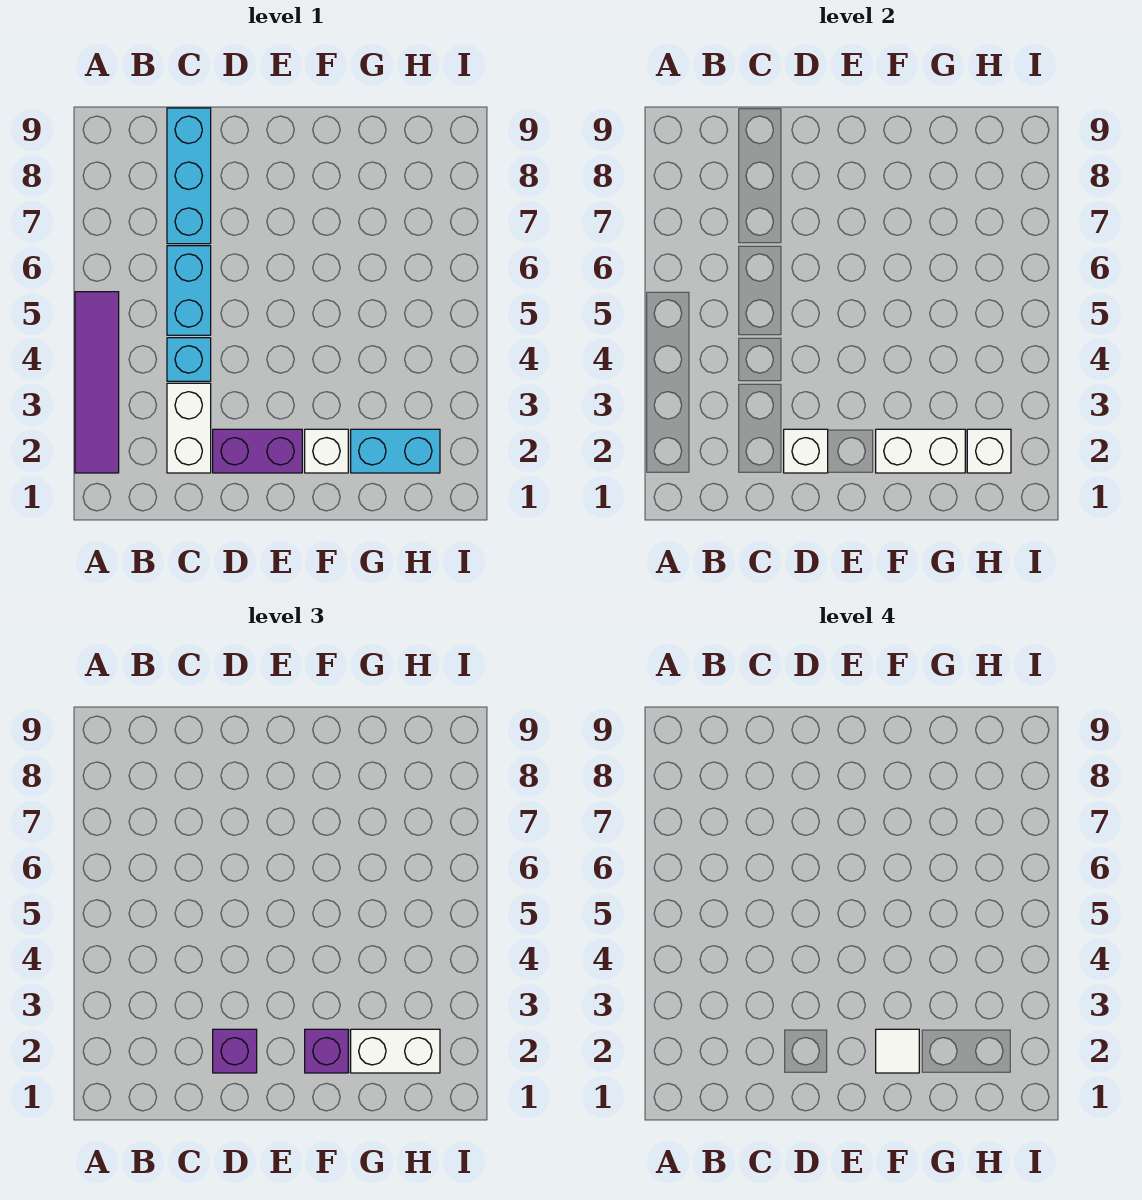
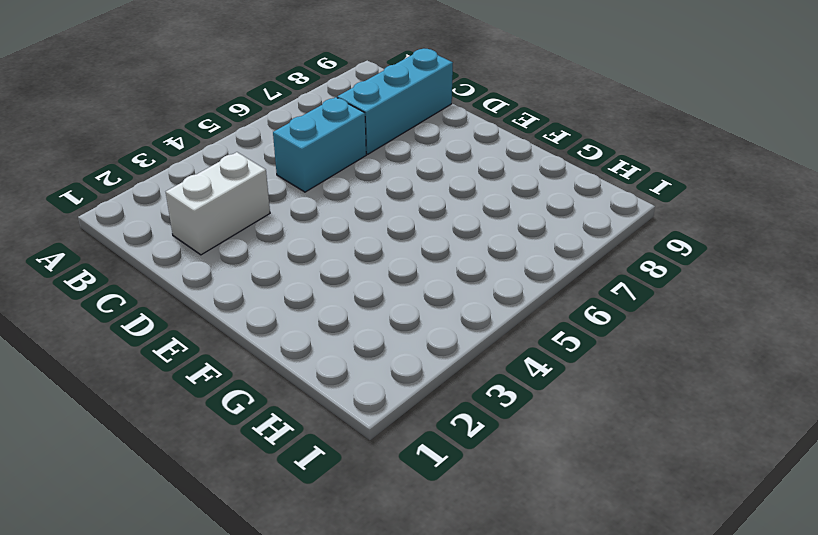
none -> purple 1x4 tile [75,292,119,473]
none -> cyan 1x1 brick [167,338,211,381]
none -> purple 1x2 brick [213,429,302,473]

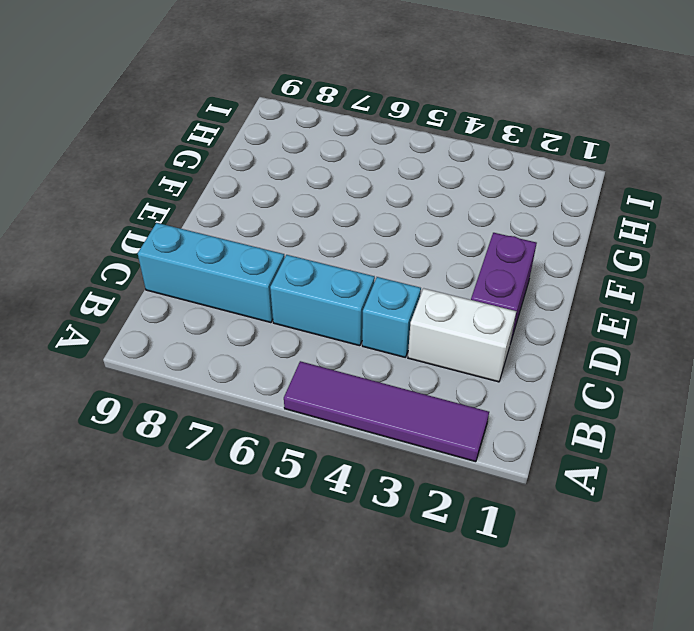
none -> white 1x1 brick [305,429,348,473]
none -> cyan 1x2 brick [351,429,440,473]
none -> white 1x1 brick [784,429,828,473]

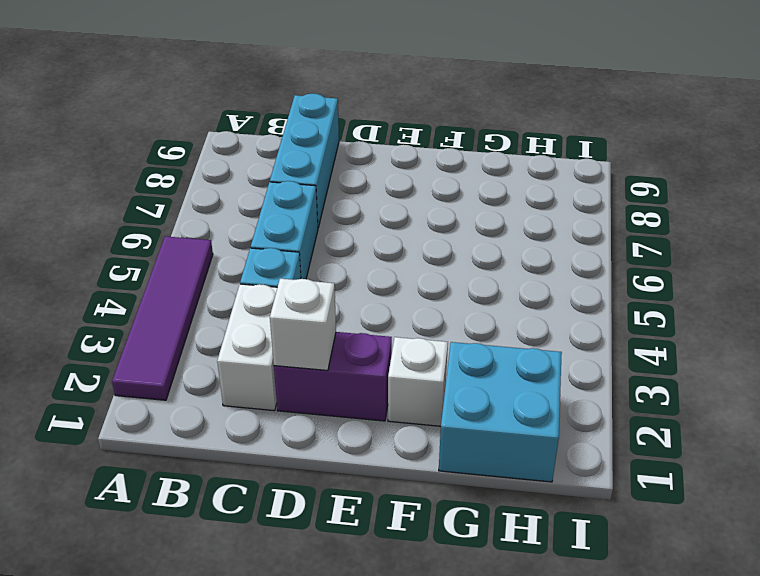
cyan 2x2 brick [439,342,562,482] -> cyan 1x2 brick [351,429,440,473]
none -> white 1x2 brick [876,429,965,473]
none -> white 1x1 brick [967,429,1011,473]
none -> purple 1x1 brick [213,1029,257,1073]

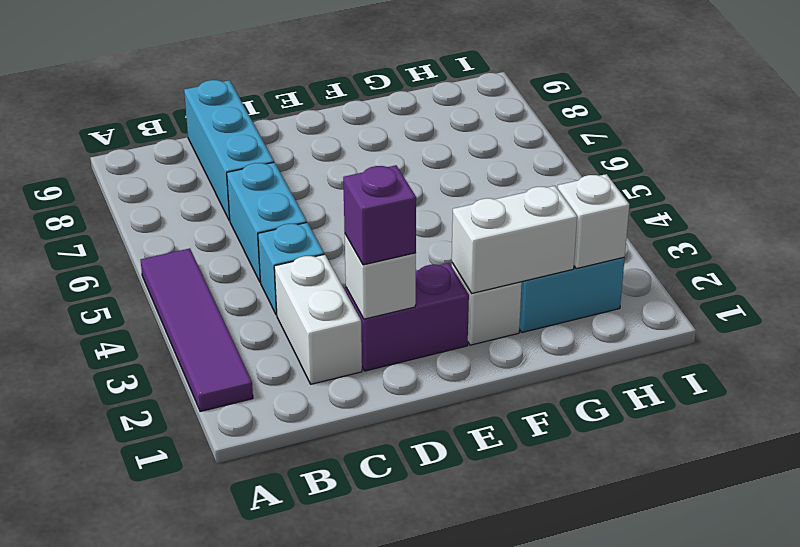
none -> purple 1x1 brick [305,1029,348,1073]
none -> white 1x2 brick [351,1029,440,1073]
none -> white 1x1 tile [876,1029,919,1073]

